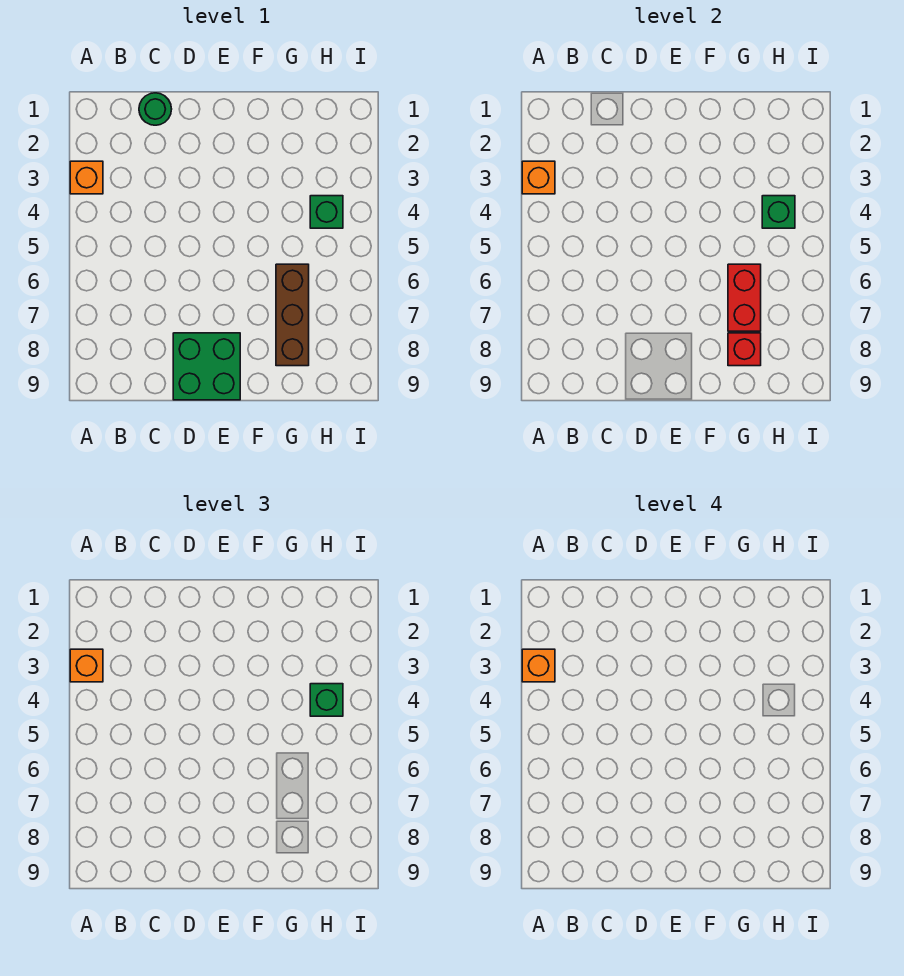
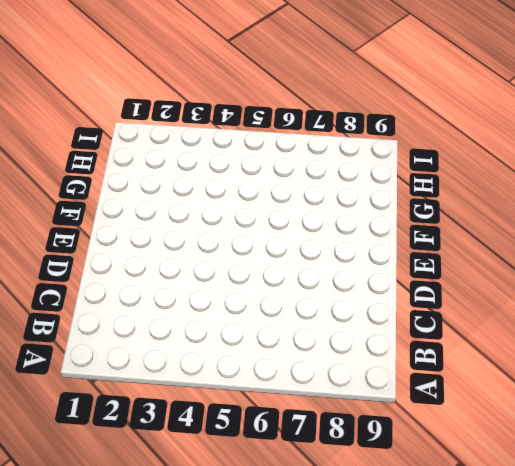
none -> orange 1x1 brick [70,161,103,194]
none -> green 1x1 round brick [139,93,172,125]
none -> green 2x2 brick [173,333,240,400]

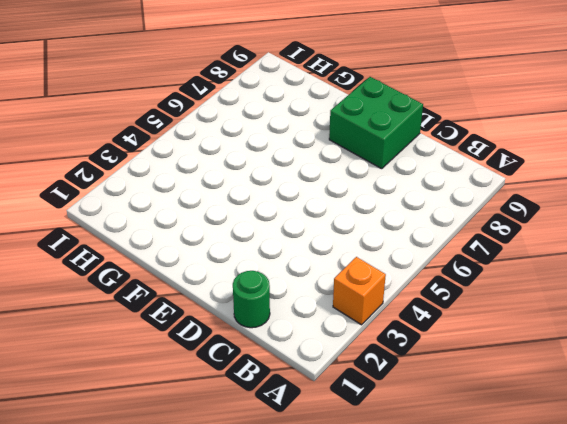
none -> brown 1x3 brick [276,264,309,366]
none -> green 1x1 brick [310,196,343,228]
none -> orange 1x1 brick [522,161,555,194]

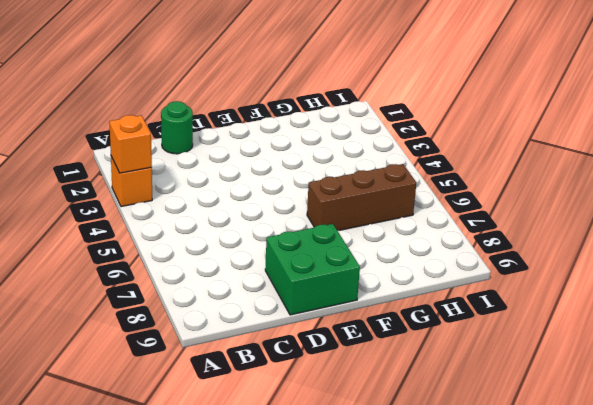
brown 1x3 brick [307,164,416,231] -> brown 1x3 brick turned to [276,264,309,366]
none -> green 1x1 brick [310,196,343,228]
none -> red 1x2 brick [728,264,761,331]
none -> red 1x1 brick [728,333,761,366]

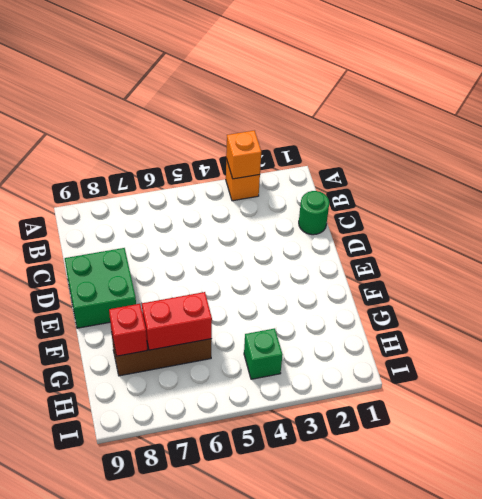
none -> green 1x1 brick [762,196,795,228]
none -> orange 1x1 brick [70,649,103,682]
none -> green 1x1 brick [310,684,343,716]

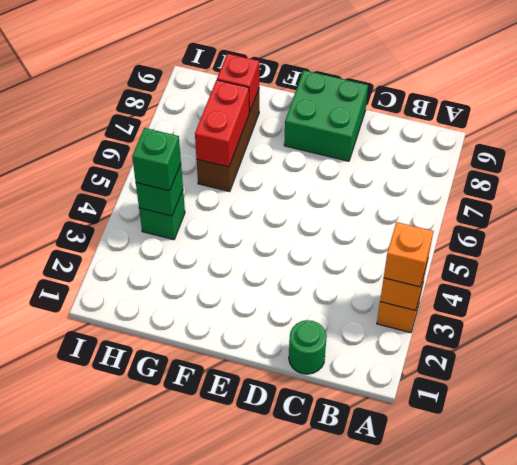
none -> orange 1x1 brick [522,649,555,682]

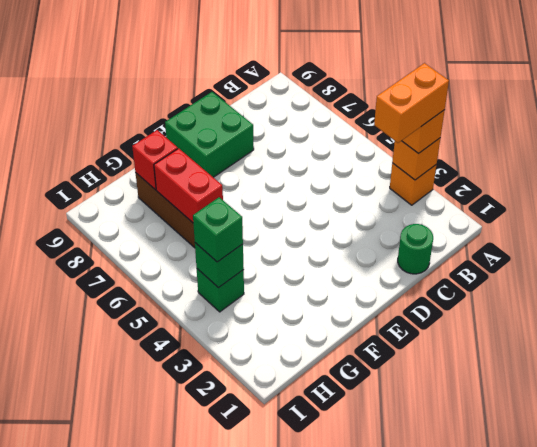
orange 1x2 brick [374,63,449,143] -> orange 1x1 brick [522,649,555,682]

